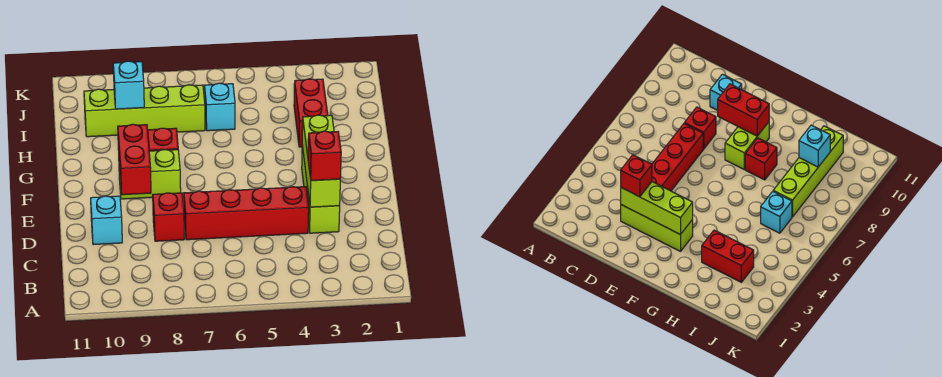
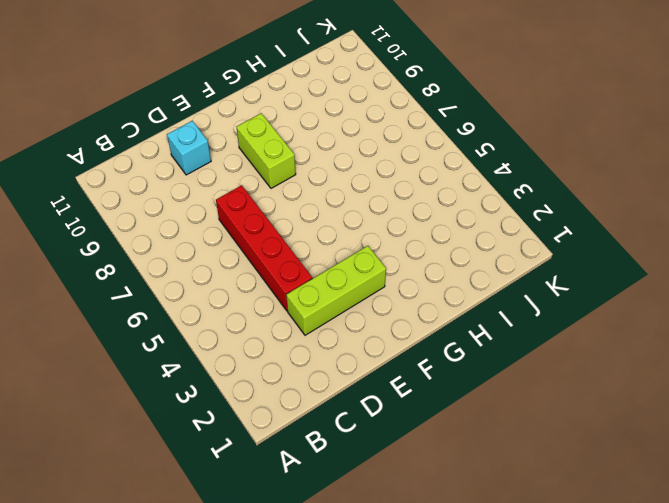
none -> red 1x1 brick [153,193,184,241]
none -> red 1x1 brick [148,128,178,151]
none -> red 1x2 brick [294,79,328,147]

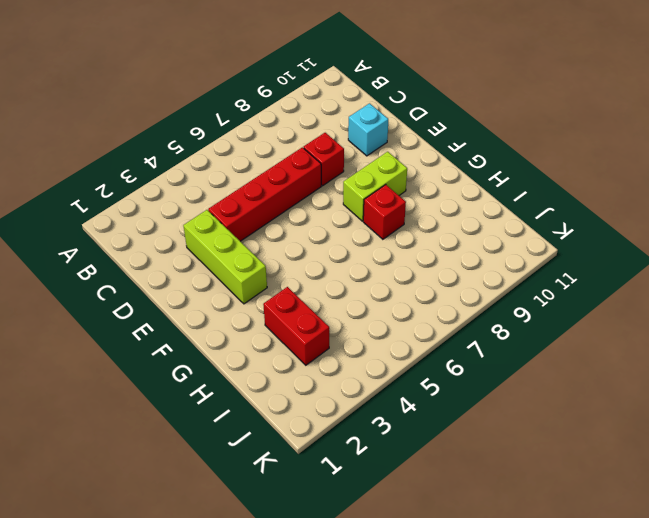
none -> cyan 1x1 brick [204,83,235,131]
none -> lime 1x4 brick [84,85,205,137]
none -> lime 1x3 brick [302,115,340,207]

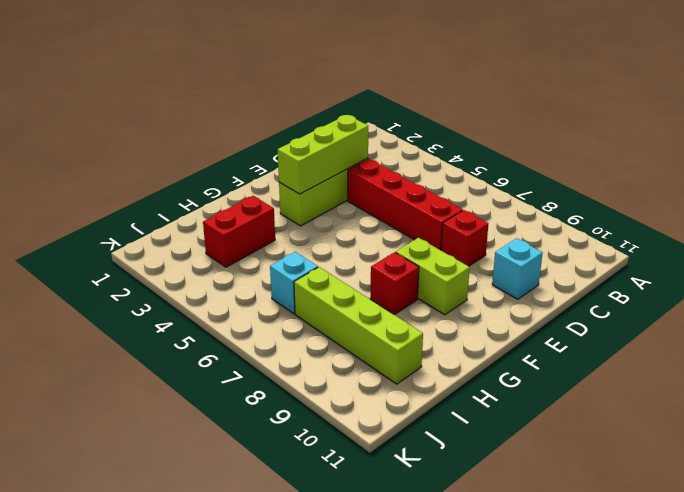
none -> red 1x2 brick [118,124,151,195]
none -> cyan 1x1 brick [113,61,144,109]
none -> red 1x1 brick [308,131,341,181]

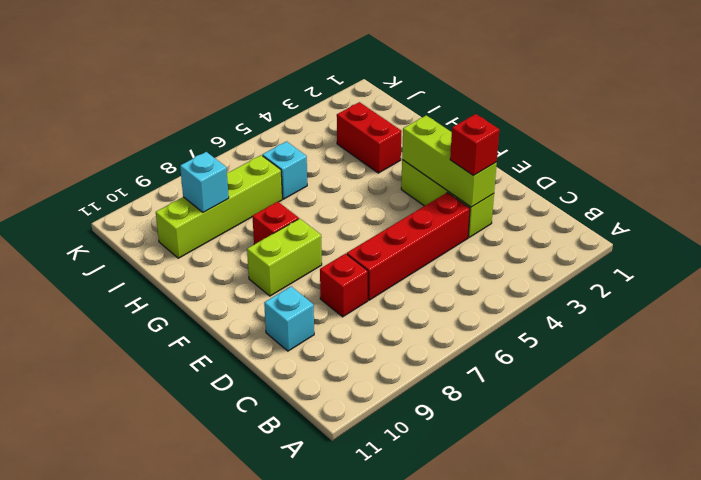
none -> red 1x2 brick [118,124,151,195]

